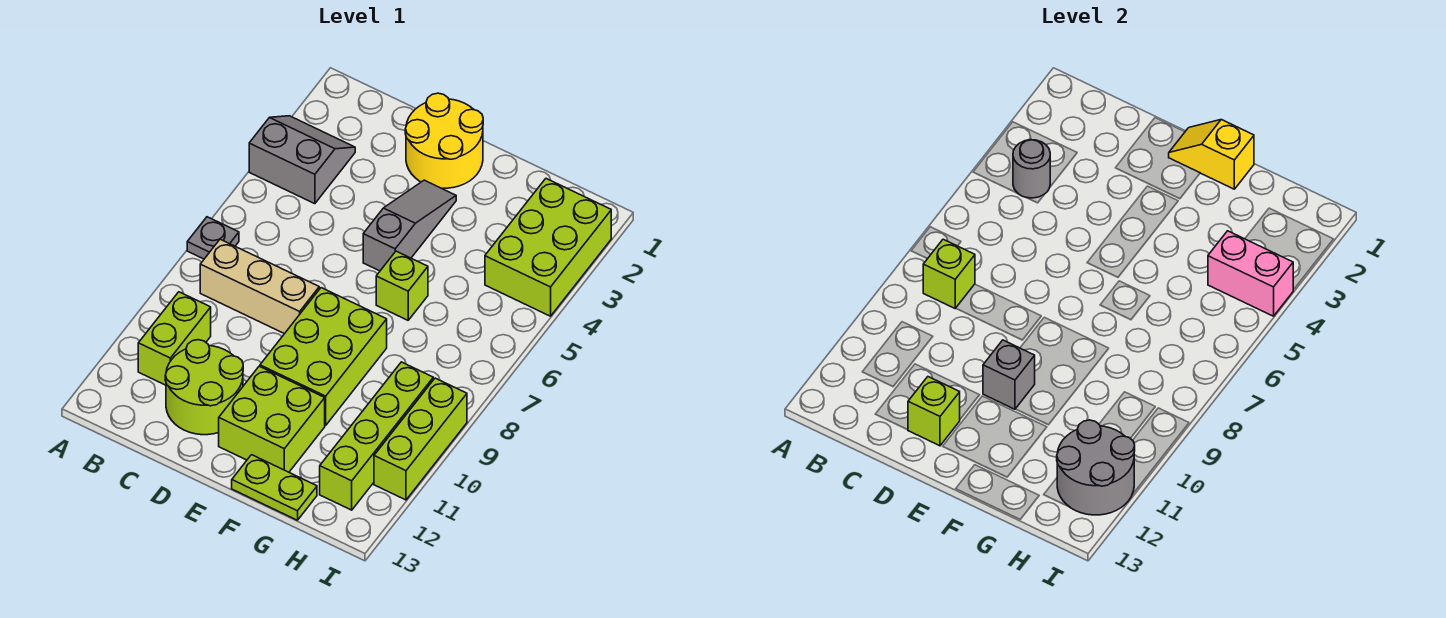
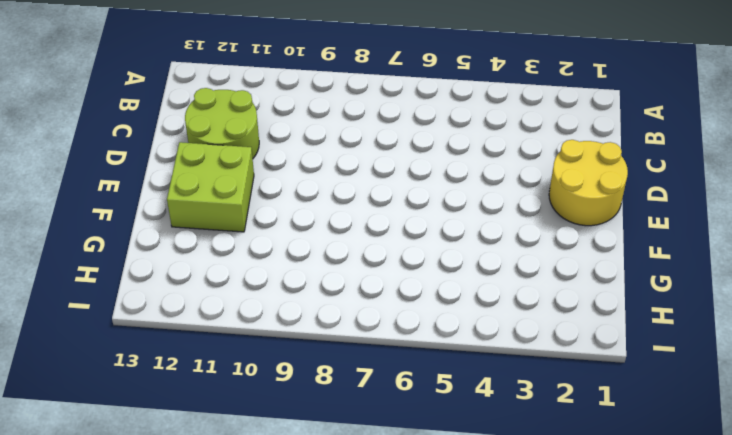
none -> grey 2x2 slope [249,116,355,204]
none -> grey 1x1 plate [187,217,239,259]
none -> tan 1x3 brick [200,239,319,334]

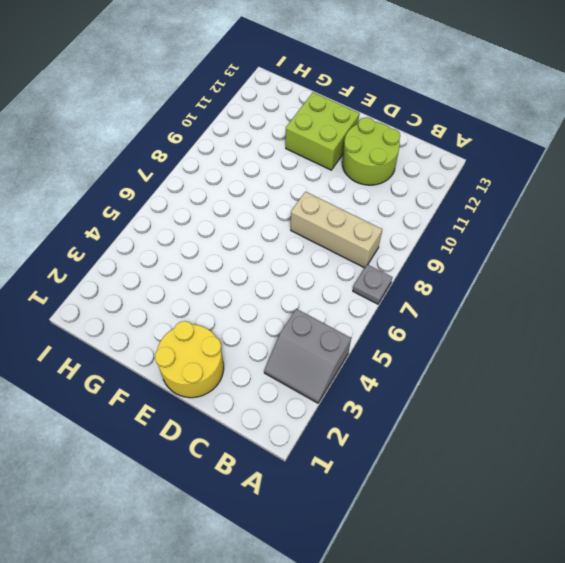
none -> lime 1x2 brick [138,292,211,385]
none -> grey 1x3 slope [363,180,456,271]
none -> lime 2x3 brick [260,288,387,425]

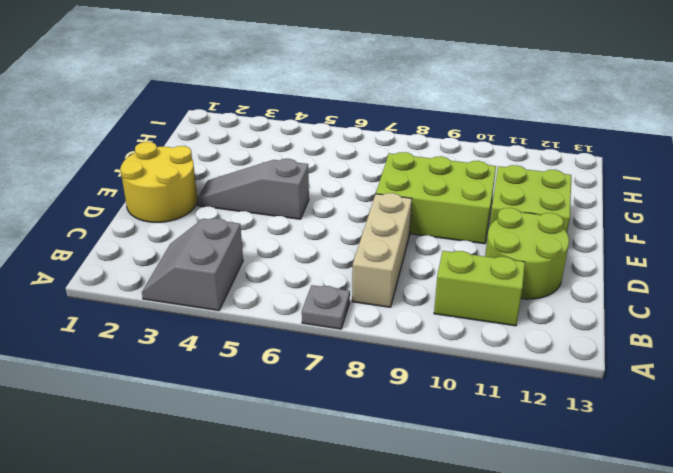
none -> lime 1x1 brick [376,251,428,320]
none -> lime 1x2 plate [232,455,317,520]
none -> lime 2x3 brick [485,179,611,316]

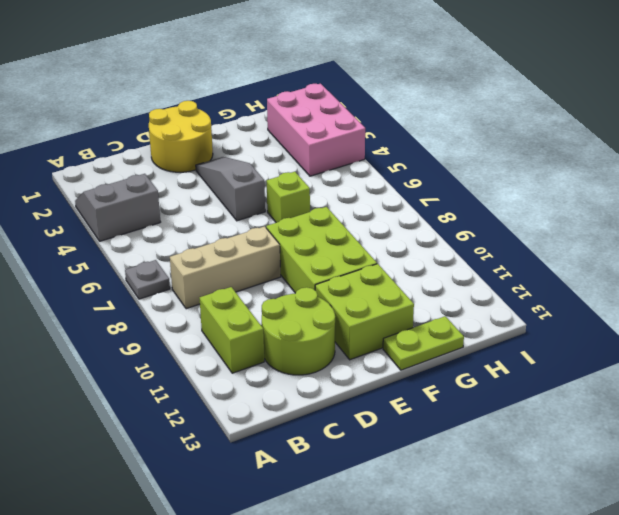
pink 2x3 brick [267,84,365,176] -> lime 2x3 brick [485,179,611,316]
none -> lime 1x4 brick [320,362,433,510]
none -> lime 1x3 brick [374,378,467,500]
none -> grey 1x1 round brick [1013,140,1050,198]

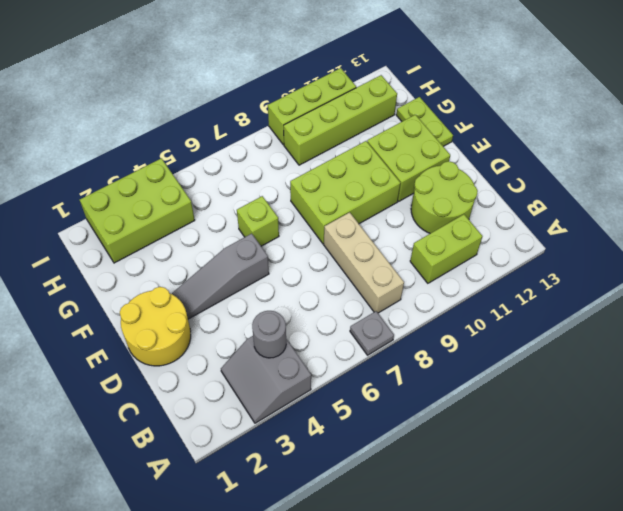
none -> lime 1x1 brick [923,239,975,308]
none -> lime 1x1 brick [908,377,960,446]
none -> yellow 1x2 slope [1169,120,1254,189]

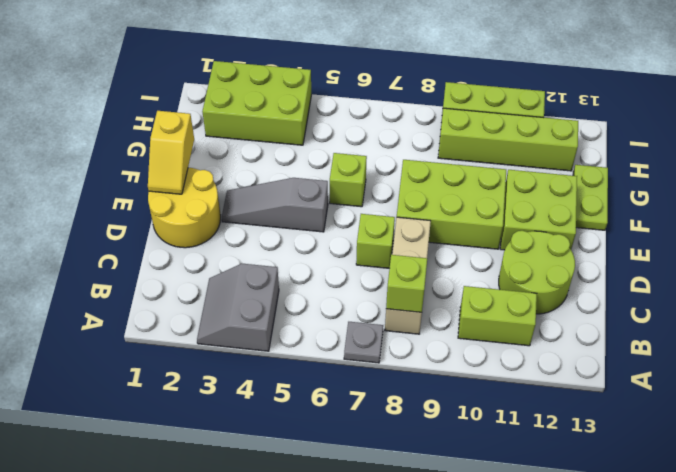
lime 1x1 brick [356,214,395,268] -> lime 1x1 brick moved to [908,377,960,446]
none -> grey 1x1 round brick [1013,140,1050,198]
none -> grey 1x1 brick [983,340,1035,409]
none -> pink 1x2 brick [1208,231,1293,316]

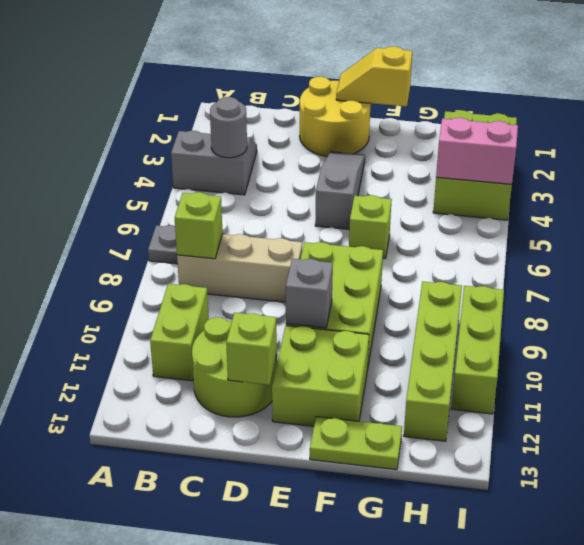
none -> grey 2x2 round brick [1057,420,1135,515]

